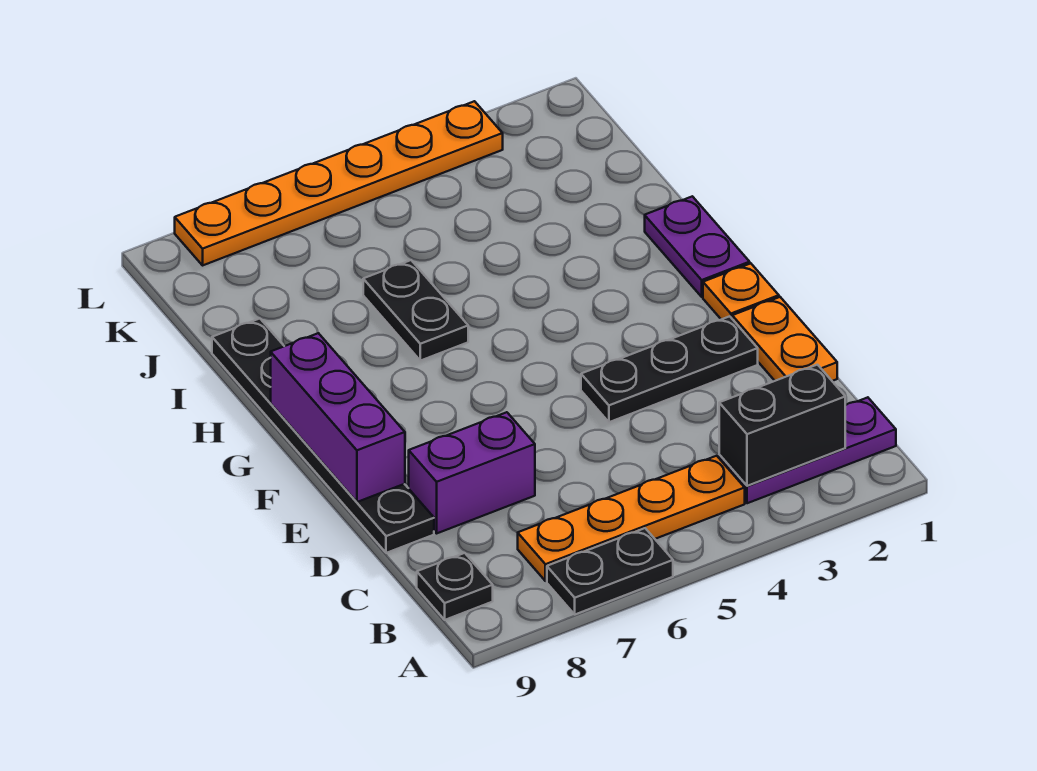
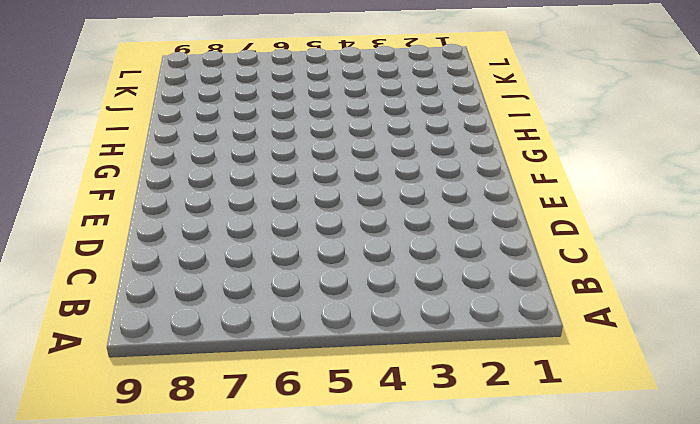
none -> black 1x2 plate [547,528,673,614]
none -> purple 1x3 plate [719,397,896,503]
none -> orange 1x4 plate [518,456,745,581]

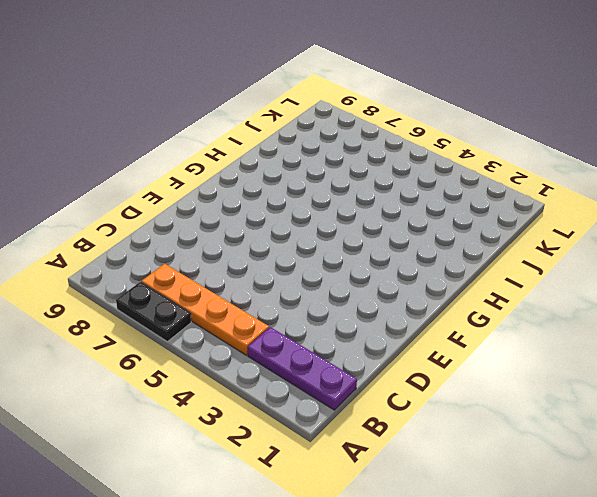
none -> black 1x1 plate [417,553,493,620]
none -> orange 1x2 plate [732,297,837,381]
none -> purple 1x2 brick [409,412,535,533]

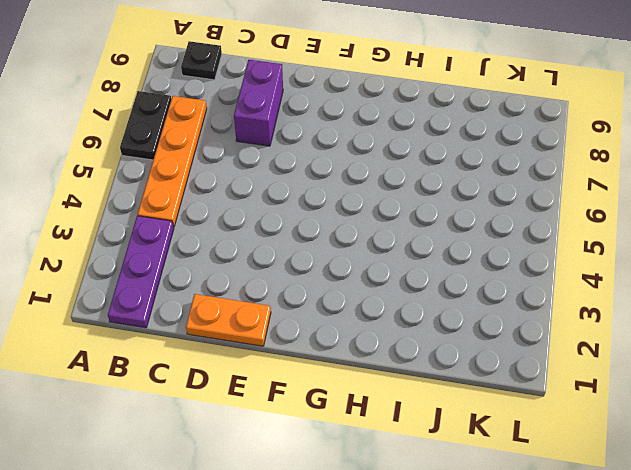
none -> black 1x6 plate [212,319,434,553]
none -> black 1x3 plate [581,316,758,422]
none -> orange 1x1 plate [703,263,779,319]

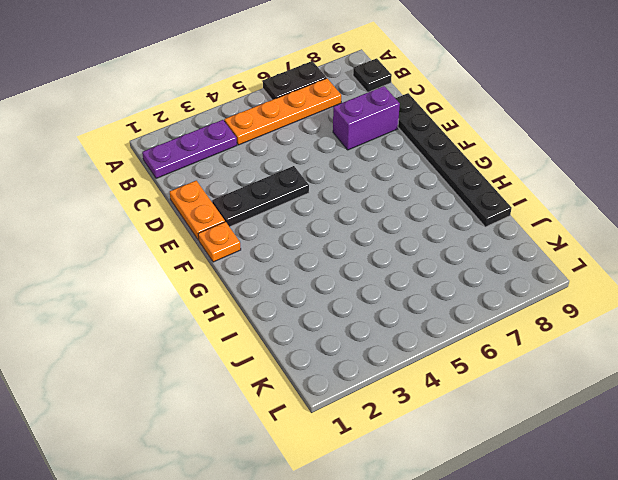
none -> purple 1x2 plate [645,196,750,297]
none -> black 1x2 plate [363,260,468,361]
none -> orange 1x6 plate [175,101,503,265]

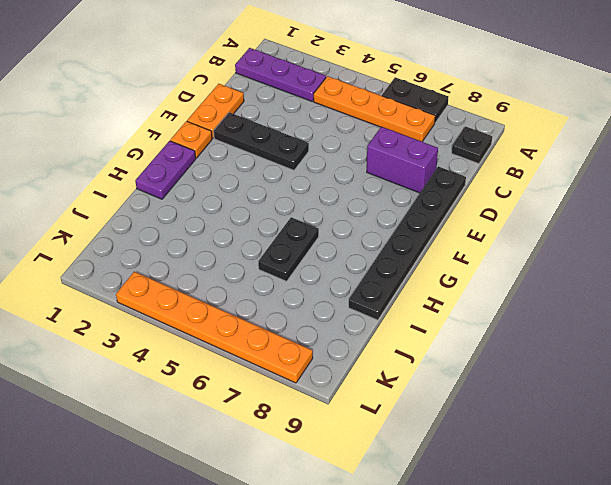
none -> black 1x2 brick [719,365,845,486]
none -> purple 1x3 brick [271,333,405,502]

